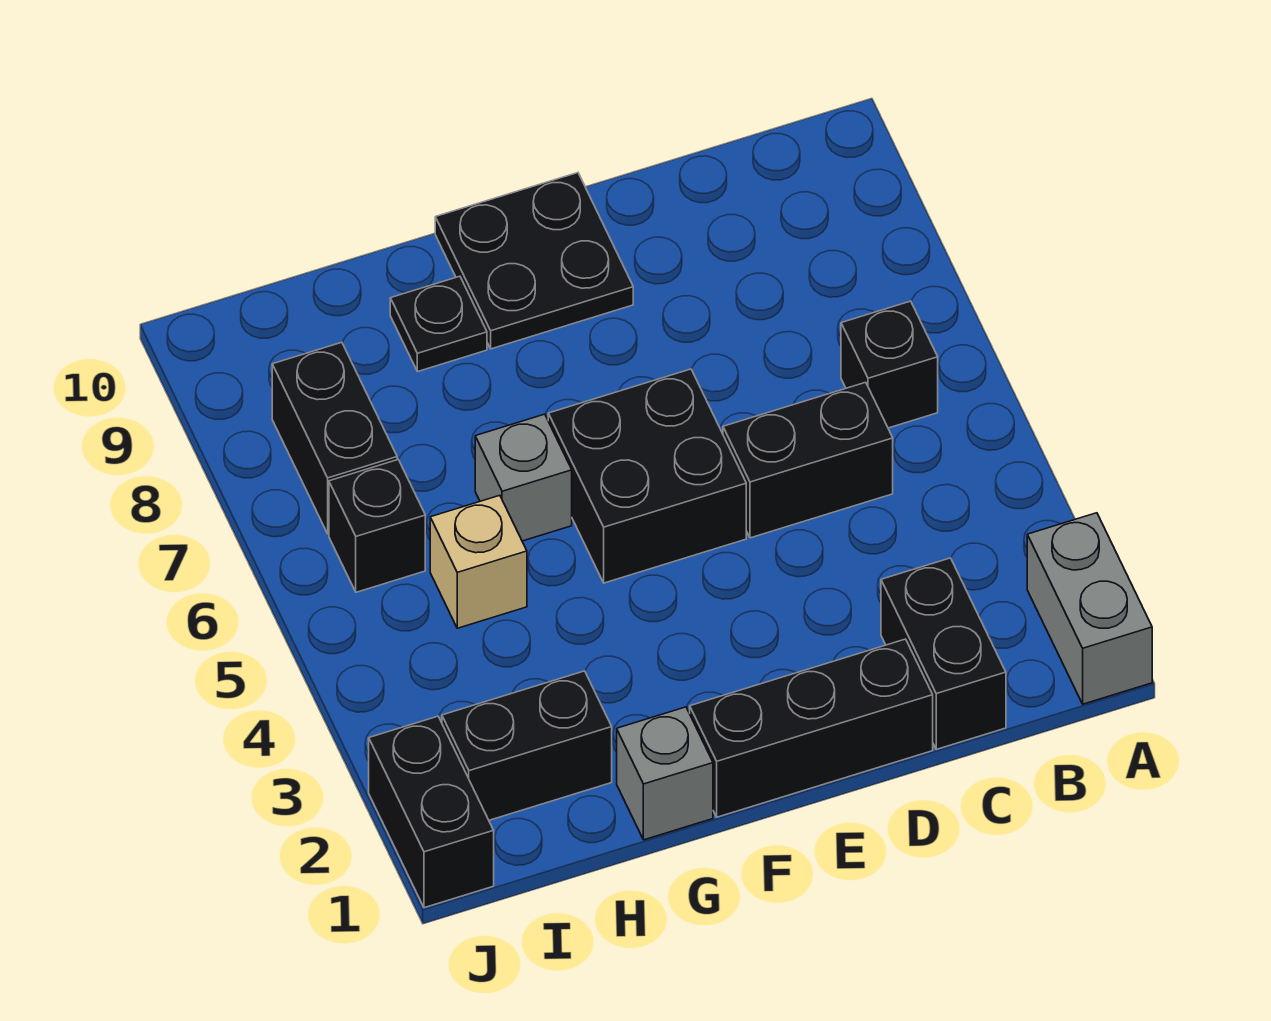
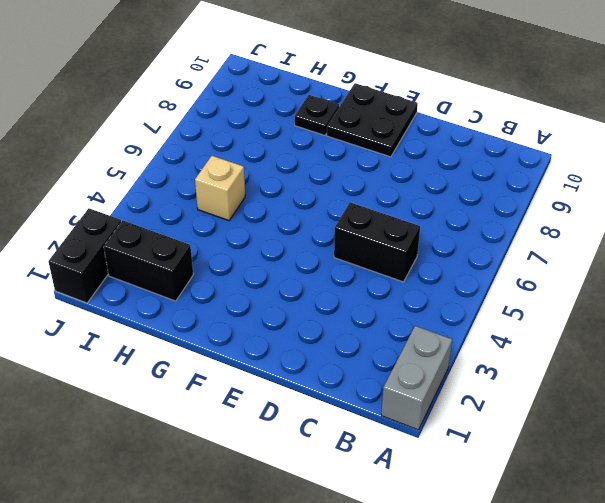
none -> black 1x1 brick [841,301,938,428]
none -> black 1x2 brick [881,558,1006,749]
none -> black 1x3 brick [690,639,933,817]

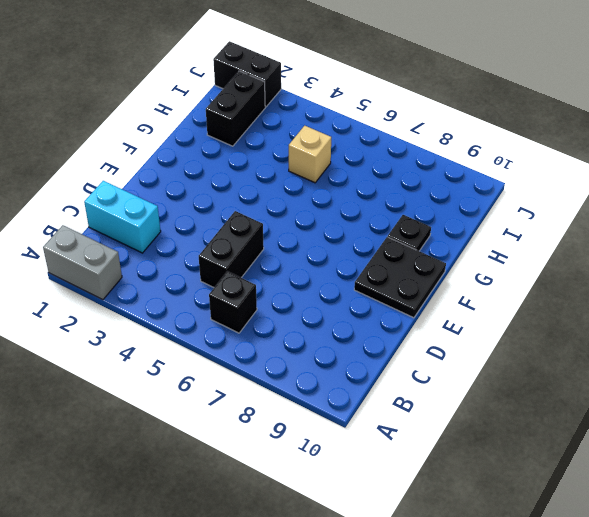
cyan 1x2 brick [84,181,161,253] -> black 1x2 brick [881,558,1006,749]
none -> black 1x3 brick [690,639,933,817]
none -> black 2x2 brick [548,369,746,583]
none -> grey 1x1 brick [617,707,713,840]

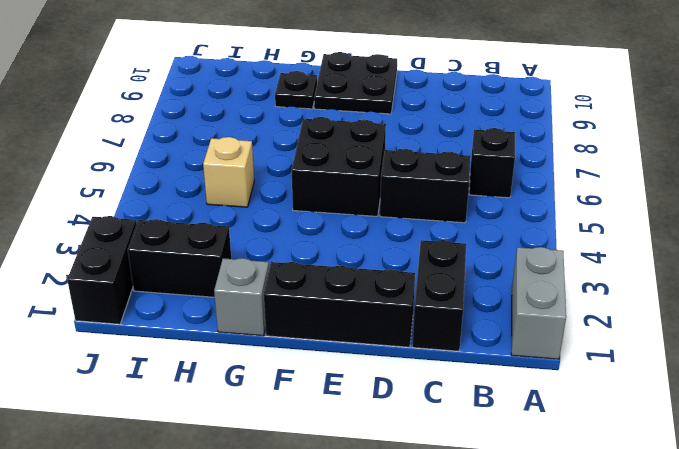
none -> grey 1x1 brick [475,414,572,541]
none -> black 1x1 brick [329,460,425,592]
none -> black 1x2 brick [272,342,397,534]

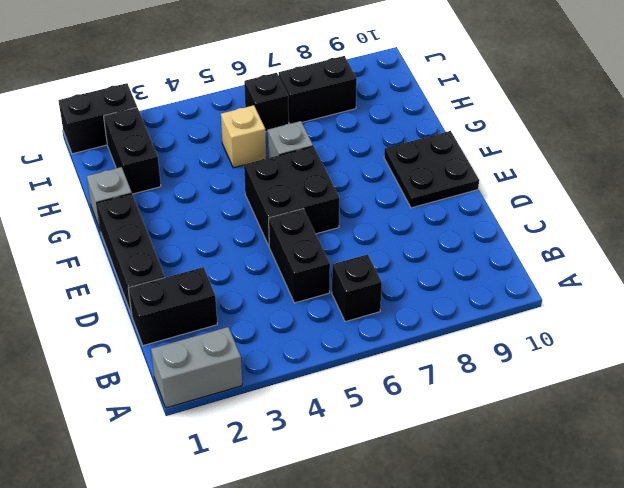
none -> black 1x1 plate [390,276,487,372]

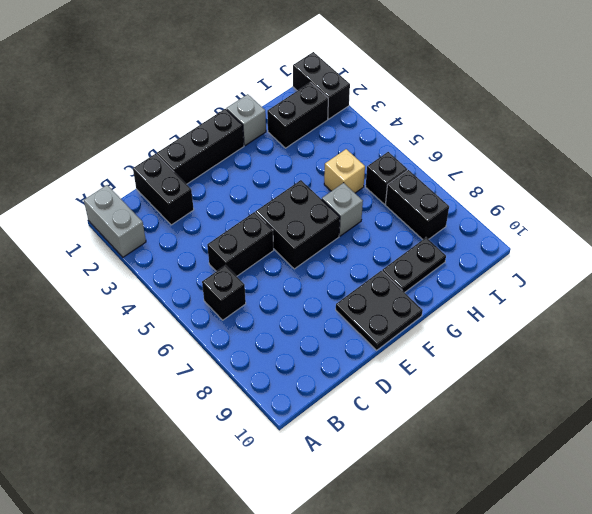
black 1x2 plate [382,238,446,293] -> black 1x1 plate [390,276,487,372]

